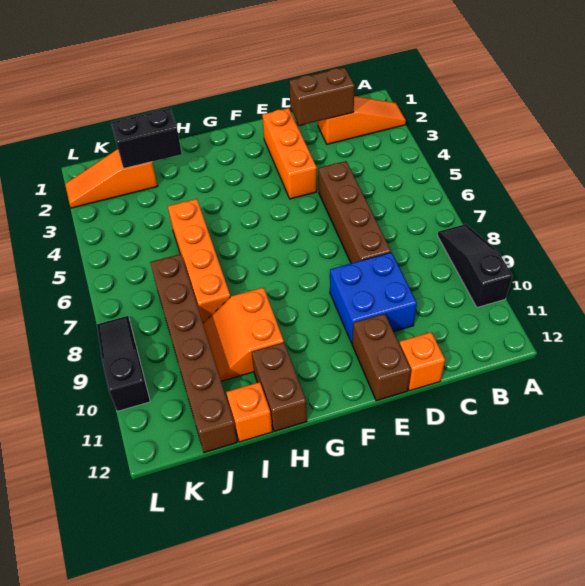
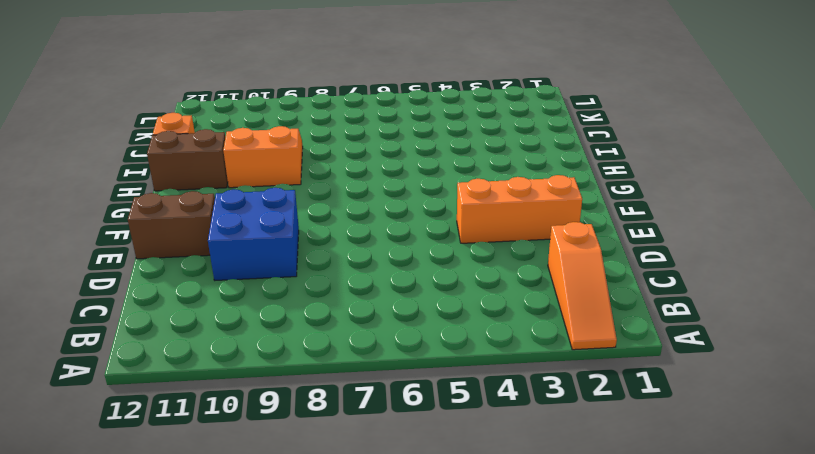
none -> black 1x3 slope [438,224,512,307]
none -> brown 1x4 brick [319,161,391,263]
none -> orange 1x1 brick [399,332,445,391]

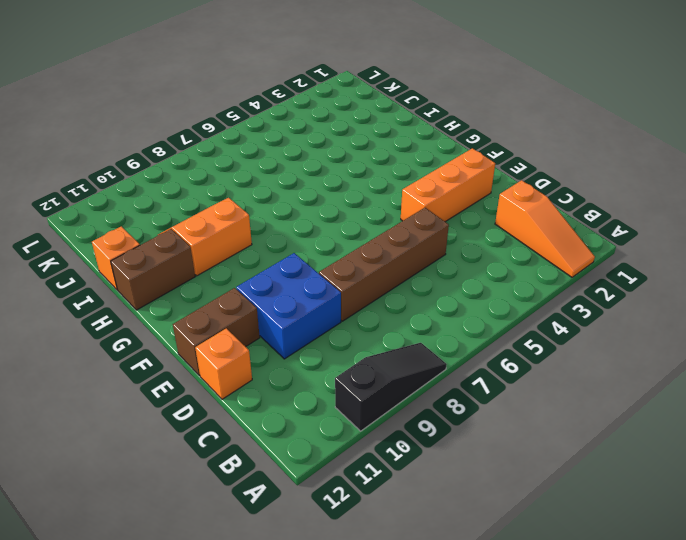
none -> orange 1x4 brick [168,199,230,323]
none -> orange 1x3 slope [65,149,157,208]
none -> brown 1x6 brick [150,254,237,453]

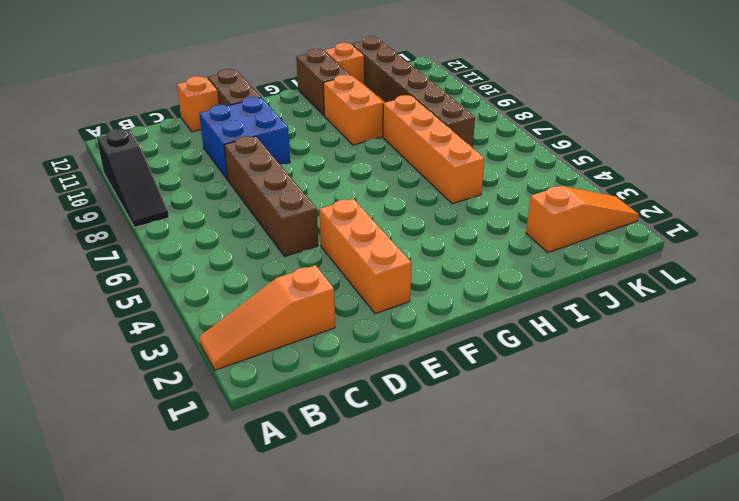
none -> black 1x3 slope [97,316,150,411]
none -> brown 1x2 brick [289,67,355,126]
none -> black 1x2 brick [111,108,182,168]

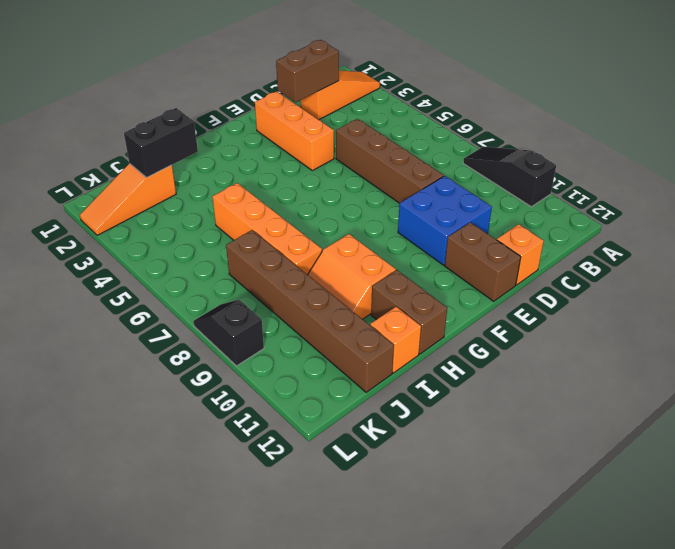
black 1x2 slope [193,300,264,366] -> black 1x3 slope [97,316,150,411]

